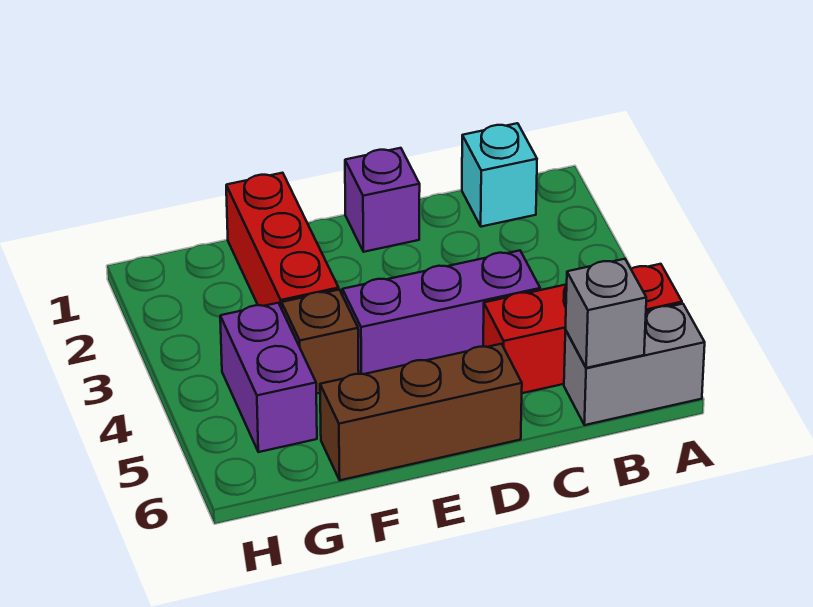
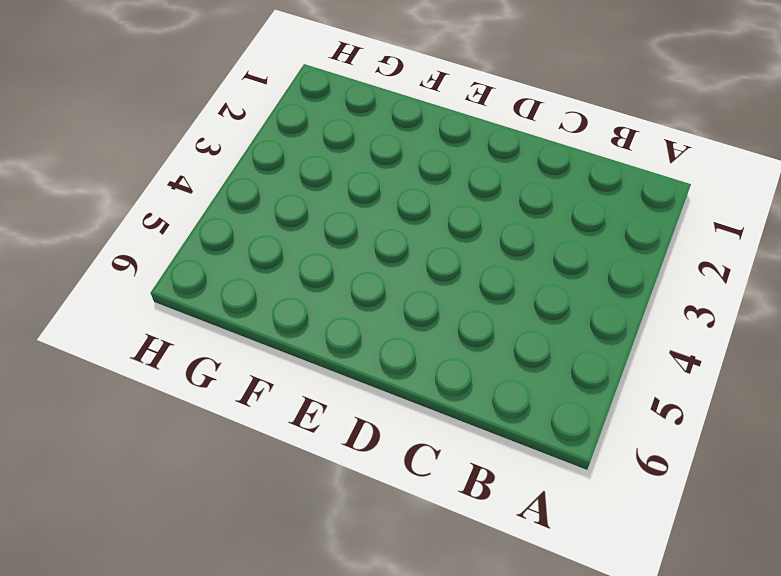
none -> red 1x3 brick [483,264,682,393]
none -> grey 1x2 brick [564,304,705,425]

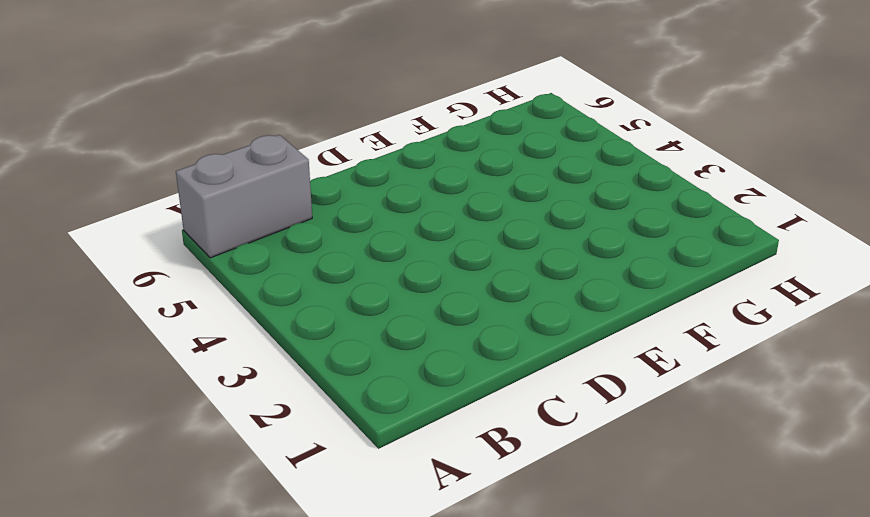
none -> red 1x3 brick [483,264,682,393]
none -> cyan 1x1 brick [462,123,537,227]

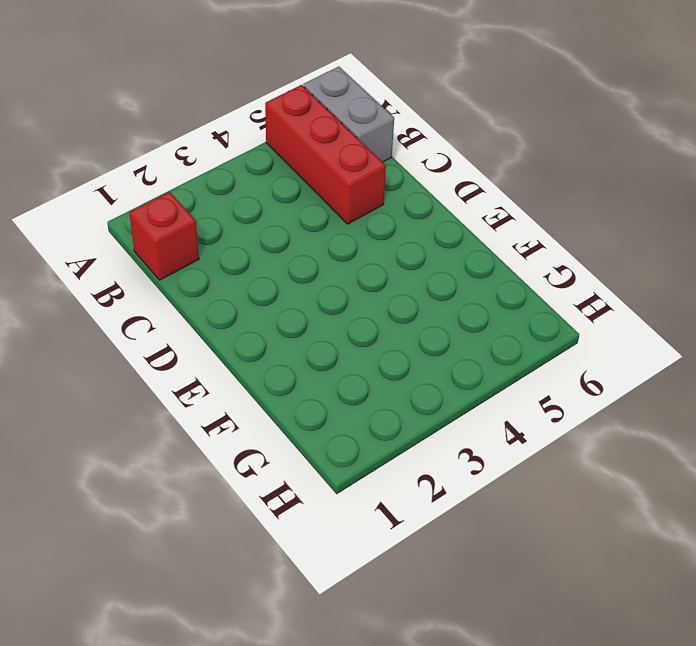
red 1x1 brick [129,192,199,280] -> cyan 1x1 brick [462,123,537,227]
none -> purple 1x3 brick [342,251,540,374]
none -> purple 1x1 brick [345,148,420,252]

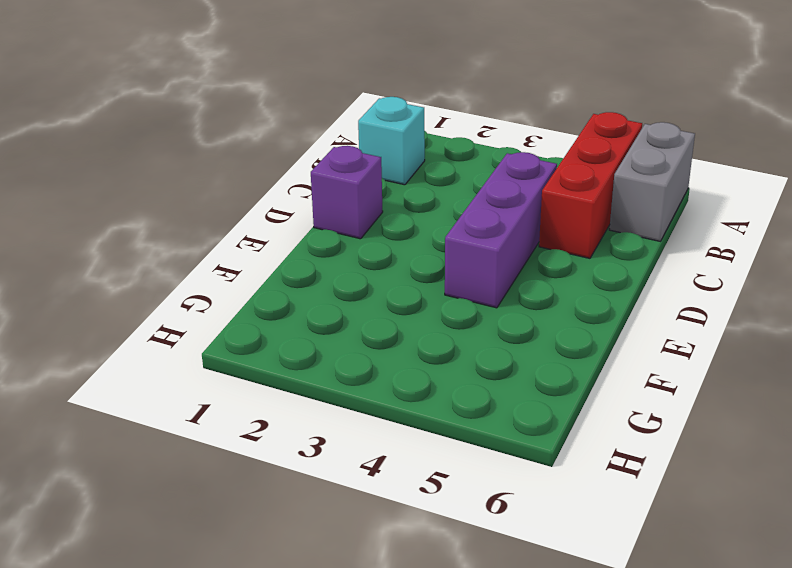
none -> brown 1x3 brick [320,344,522,480]
none -> red 1x3 brick [226,173,339,309]

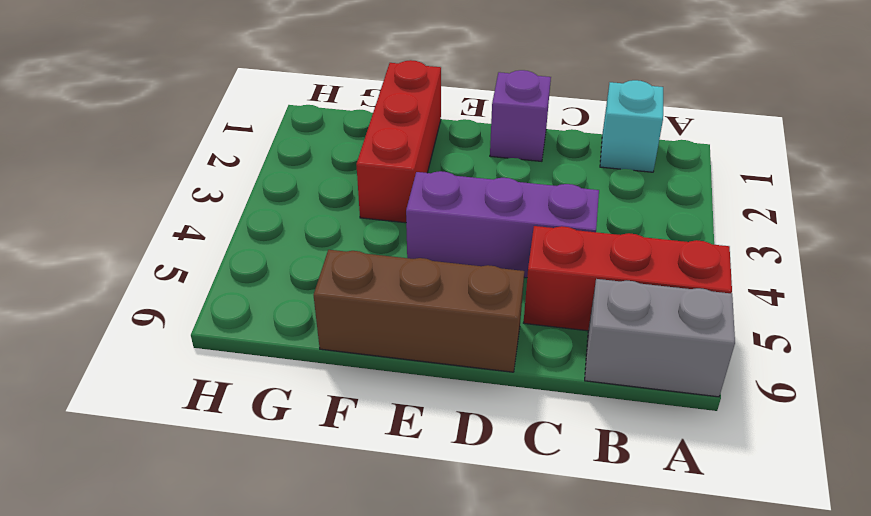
none -> brown 1x1 brick [282,290,359,394]
none -> purple 1x2 brick [220,303,317,452]

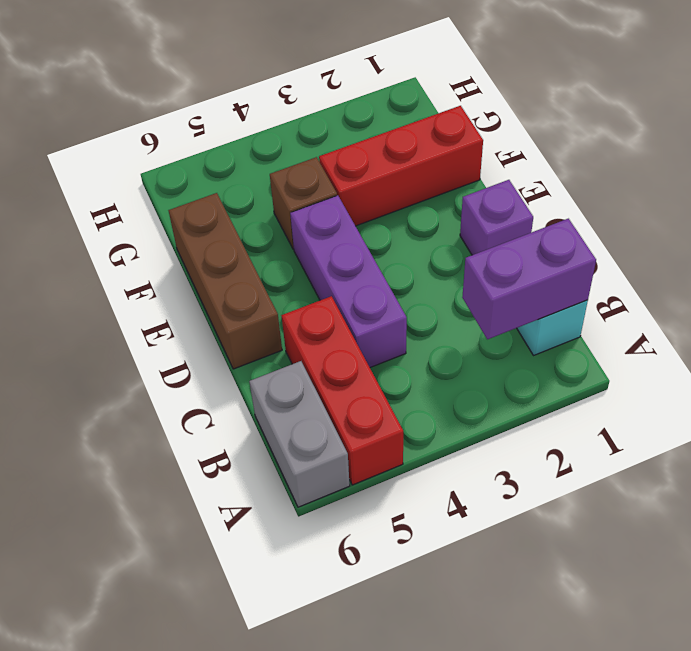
purple 1x2 brick [462,219,596,339] -> purple 1x2 brick moved to [220,303,317,452]
none -> grey 1x1 brick [566,259,646,368]

